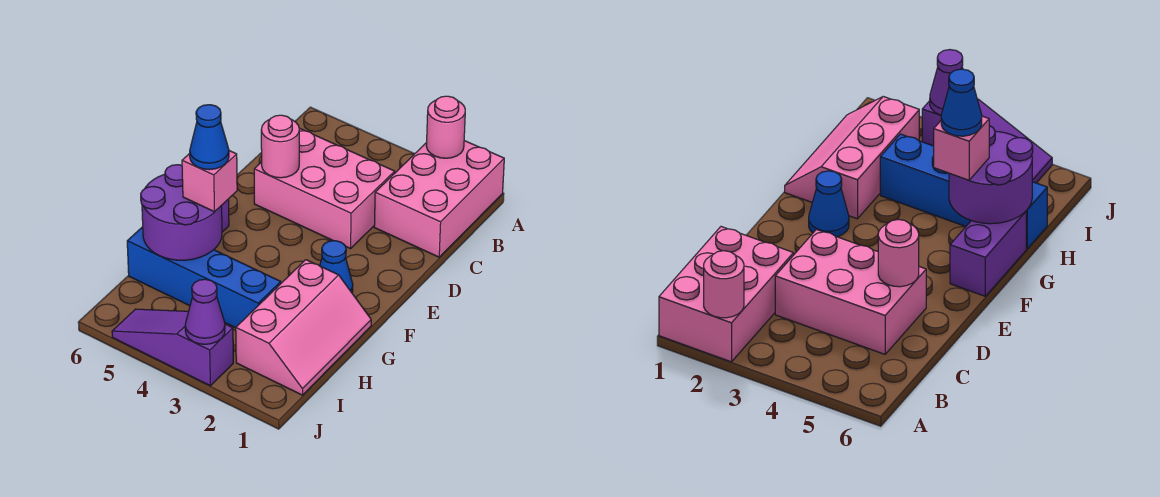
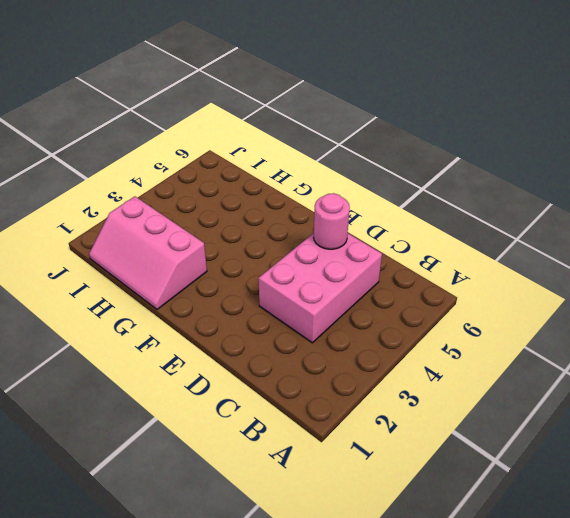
none -> pink 2x3 brick [374,141,504,257]
none -> blue 1x1 cone [320,241,353,292]
none -> purple 1x2 brick [950,211,1026,296]

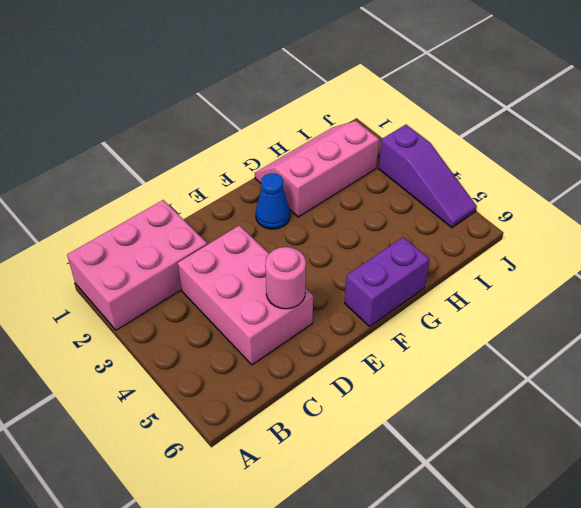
none -> blue 1x4 brick [127,227,281,328]
none -> pink 1x1 round brick [426,96,465,158]
none -> purple 2x2 round brick [141,165,222,260]

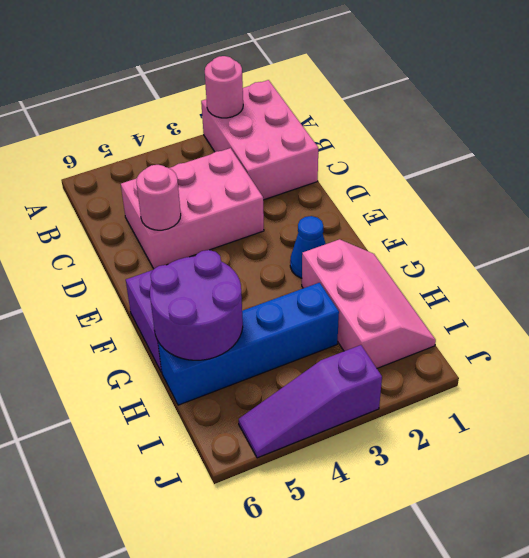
none -> purple 1x1 cone [185,279,225,344]
none -> pink 1x1 brick [182,151,237,212]
none -> blue 1x1 cone [190,105,229,170]

